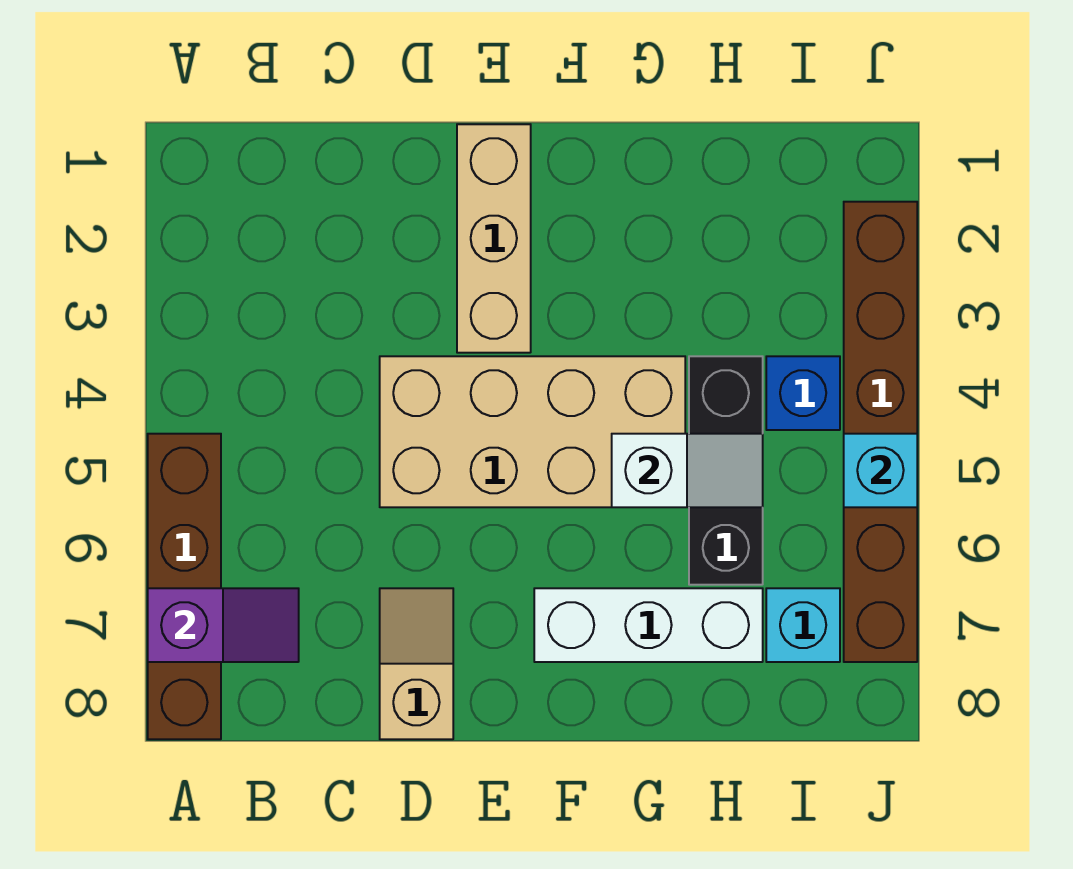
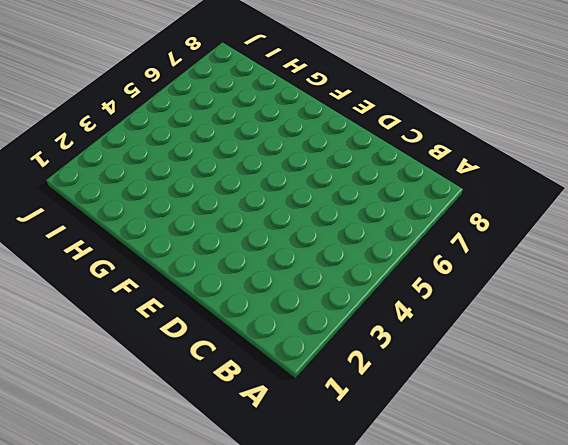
none -> brown 1x4 brick [148,434,221,739]
none -> tan 2x4 brick [380,356,685,507]
none -> tan 1x2 slope [380,588,453,739]

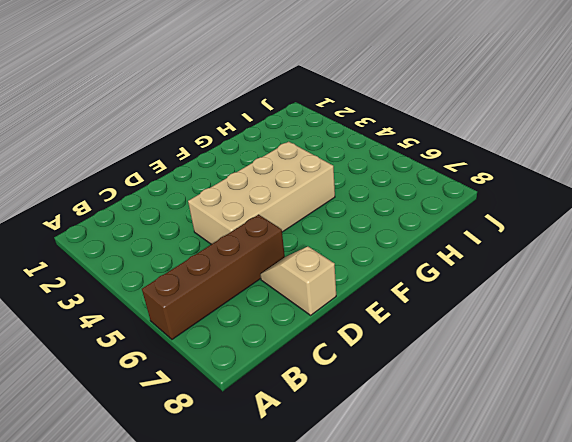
brown 1x4 brick [142,215,285,339] -> brown 1x4 brick turned to [148,434,221,739]
none -> tan 1x3 brick [457,124,531,353]
none -> white 1x3 brick [534,588,763,662]
none -> black 1x3 brick [689,356,763,585]

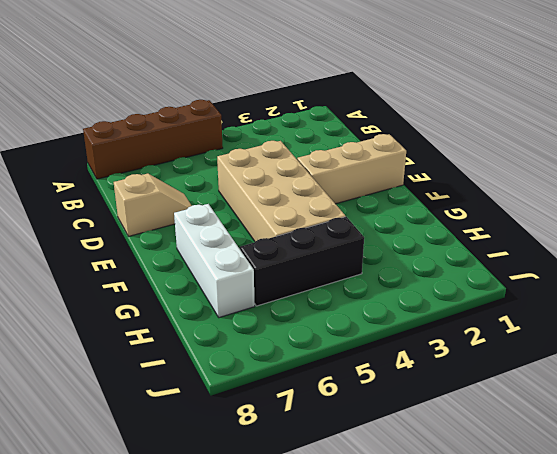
none -> blue 1x1 brick [766,356,840,430]
none -> cyan 1x1 brick [766,588,840,662]
none -> brown 1x6 brick [844,202,917,662]

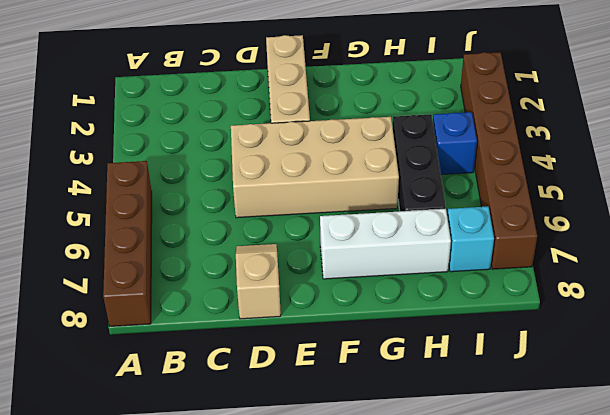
none -> purple 1x2 slope [148,588,299,662]
none -> white 1x2 slope [612,434,763,507]
none -> cyan 1x1 brick [844,434,917,507]

